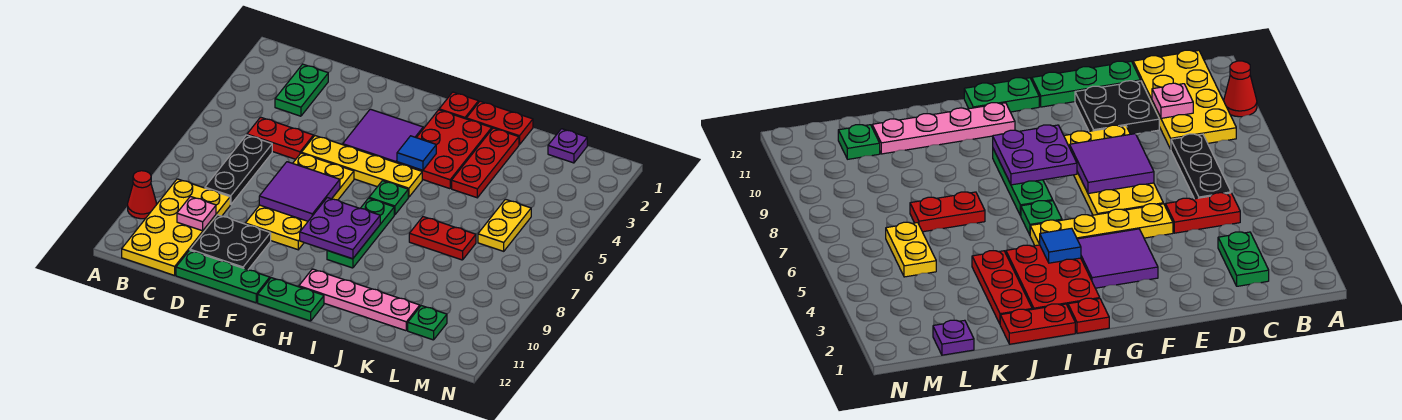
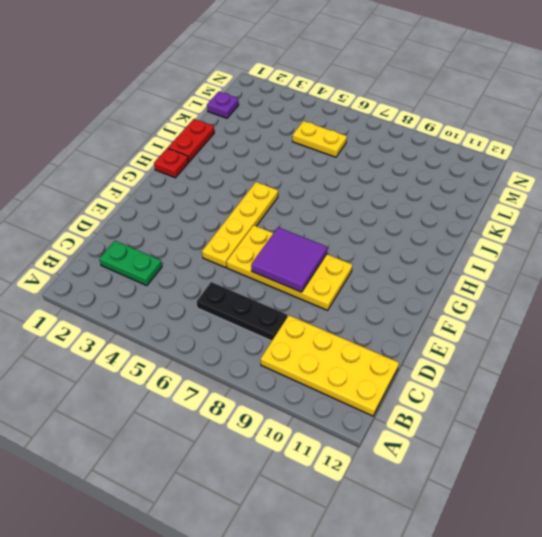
none -> red 1x1 cone [128,171,157,219]
none -> red 1x2 plate [247,117,314,159]
none -> black 2x2 plate [190,215,271,270]

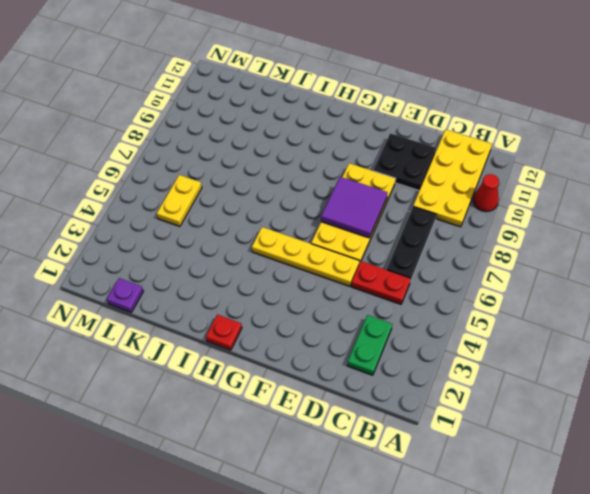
none -> green 1x3 plate [176,250,270,303]
none -> purple 2x2 tile [343,109,423,163]
none -> green 1x2 plate [258,278,324,321]

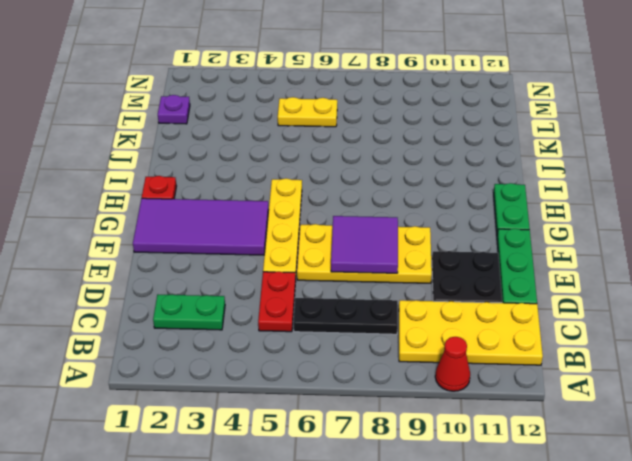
purple 2x4 tile [133,198,269,255] -> purple 2x2 tile [343,109,423,163]
none -> red 2x3 plate [397,110,492,189]
none -> green 1x1 plate [369,181,408,215]
none -> green 1x3 plate [327,198,394,268]

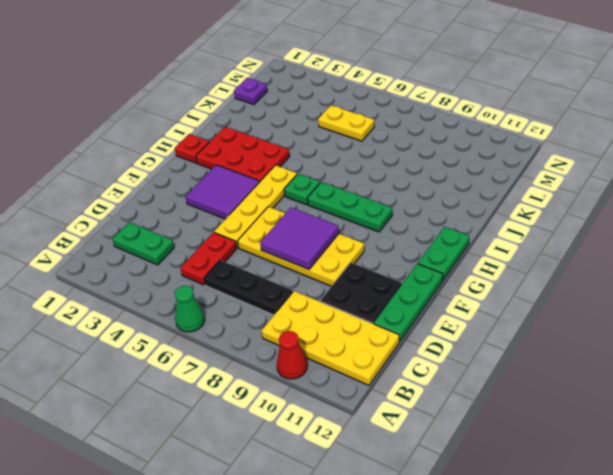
green 1x1 cone [175,286,205,332] -> none
none -> pink 1x4 plate [299,269,420,331]
none -> red 1x2 plate [466,101,533,145]
none -> red 1x3 plate [452,128,519,198]

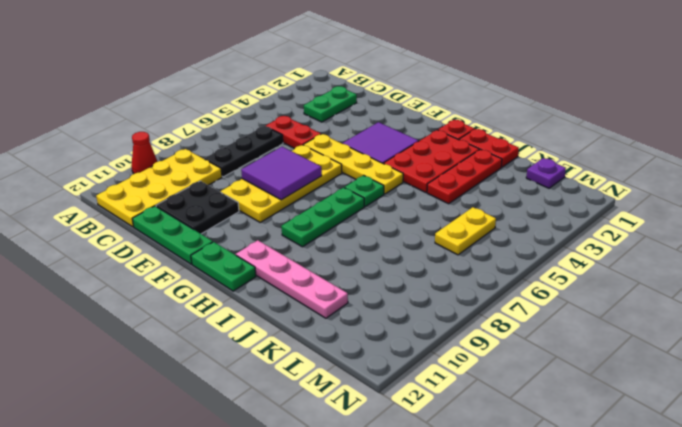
none -> red 1x2 plate [409,217,476,260]
none -> green 1x1 plate [408,306,447,340]
none -> pink 1x1 plate [177,196,216,231]

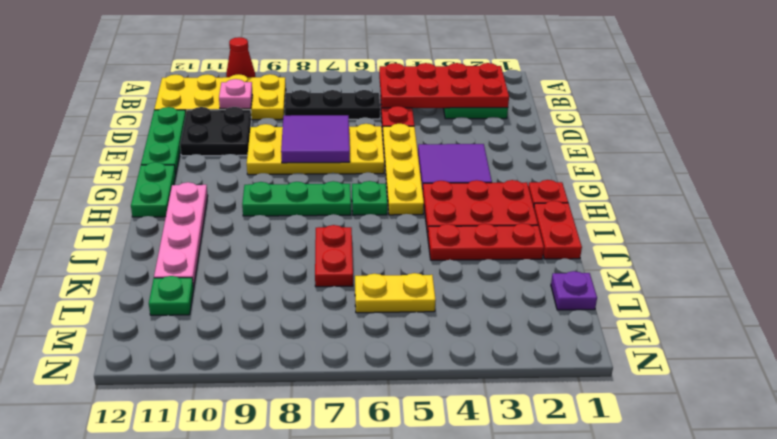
red 2x4 plate [379,63,509,108] -> none
none -> purple 2x2 plate [300,198,380,259]
none -> blue 1x1 tile [397,136,436,170]

